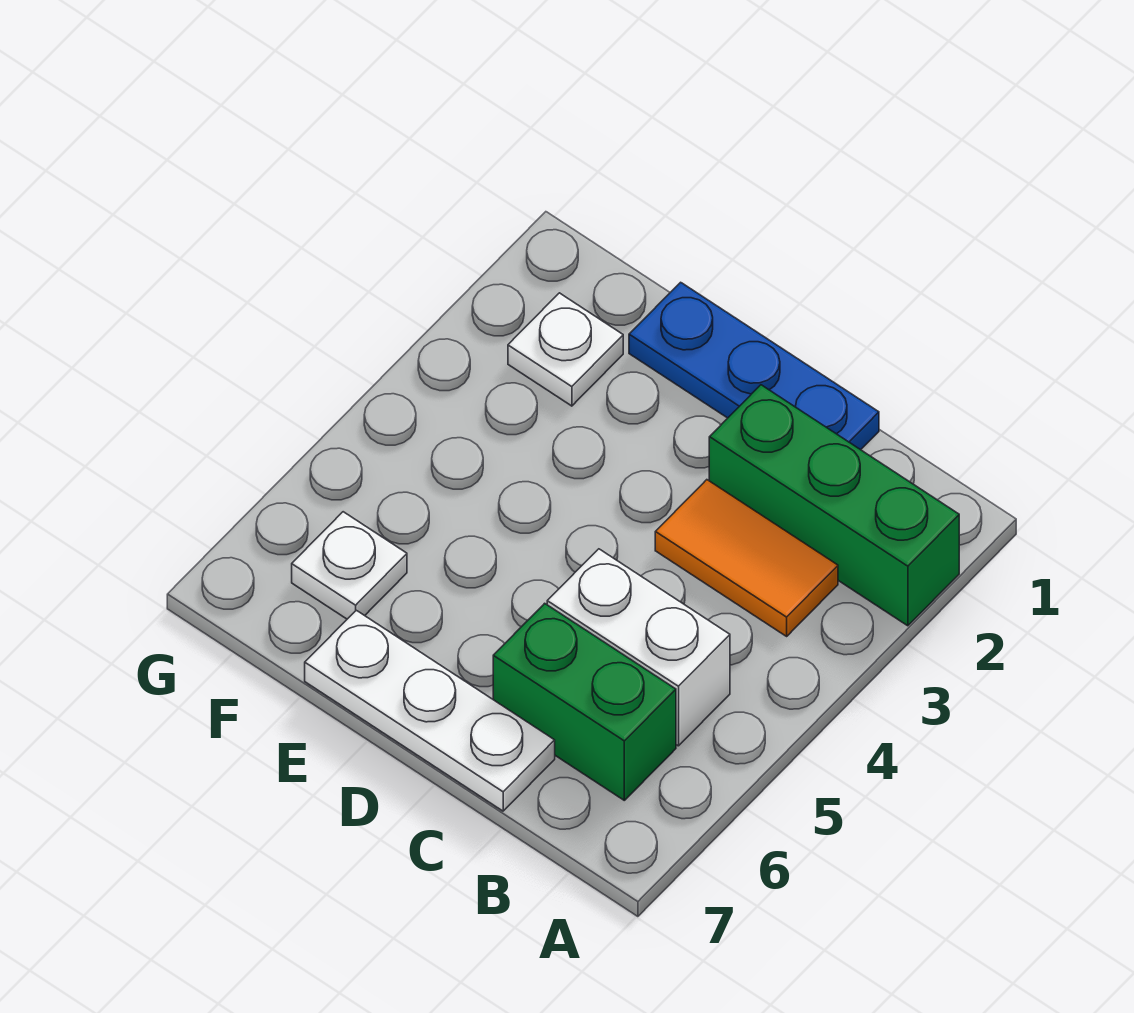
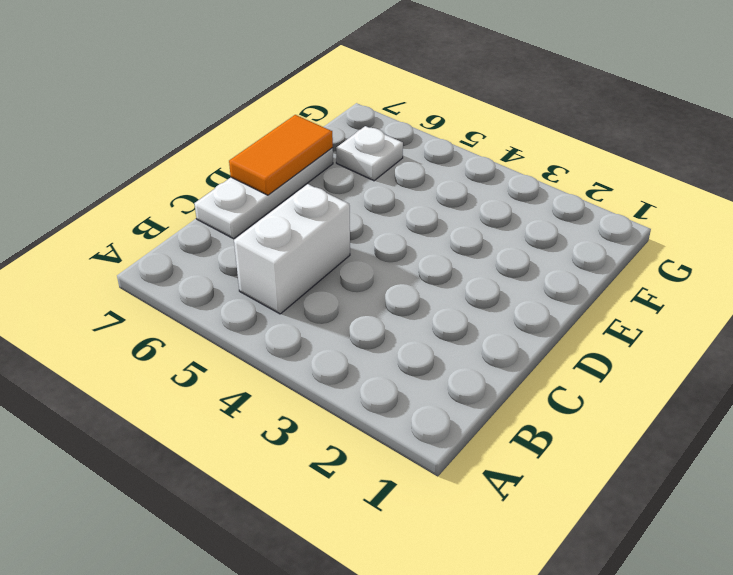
orange 1x2 tile [229,115,333,195] -> orange 1x2 tile moved to [655,480,838,636]
none -> green 1x3 brick [709,385,959,626]
none -> green 1x2 brick [493,603,676,800]

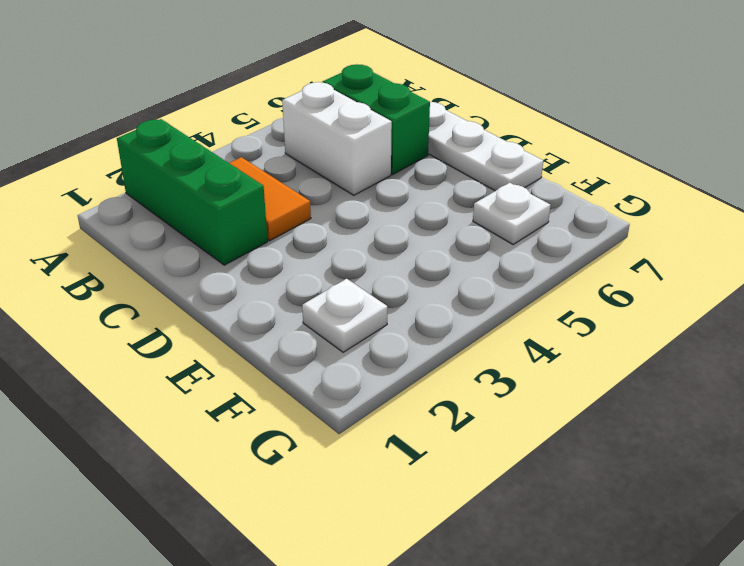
none -> blue 1x3 plate [629,282,879,450]

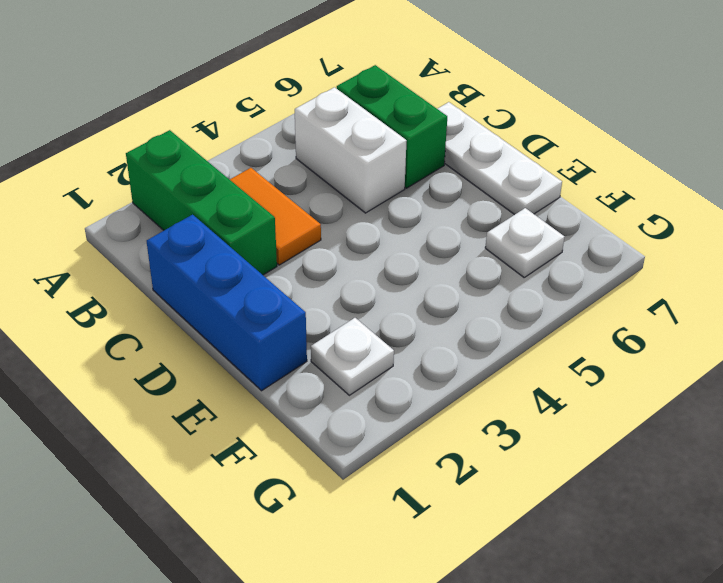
blue 1x3 brick [147,215,307,391] -> blue 1x3 plate [629,282,879,450]

